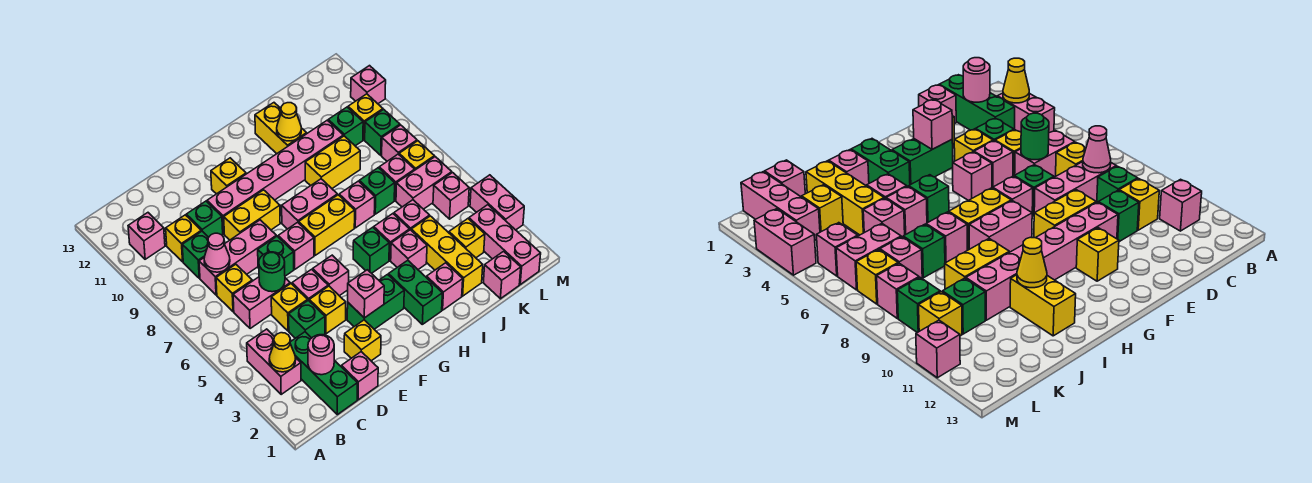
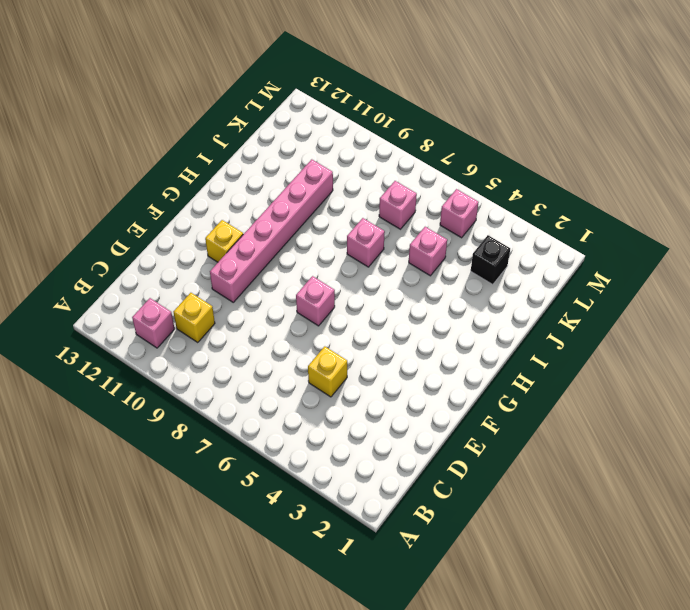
black 1x1 brick [471,235,510,285] -> yellow 1x1 brick [449,219,485,258]
none -> pink 1x2 brick [247,329,301,394]
none -> green 1x3 brick [290,332,357,415]
none -> pink 1x2 brick [233,277,290,329]
none -> yellow 1x1 brick [216,264,252,312]

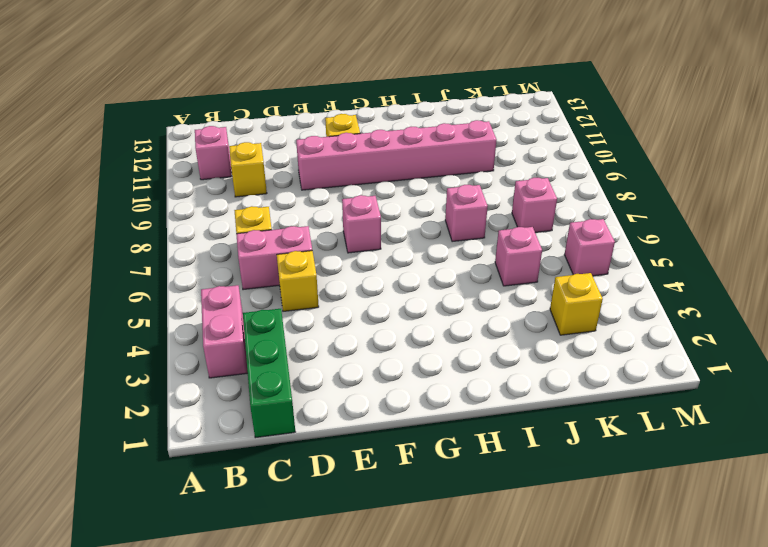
none -> pink 1x3 brick [199,220,276,295]
none -> green 1x1 brick [182,231,209,278]
none -> pink 1x1 brick [341,352,378,400]
none -> green 1x1 brick [289,300,325,338]

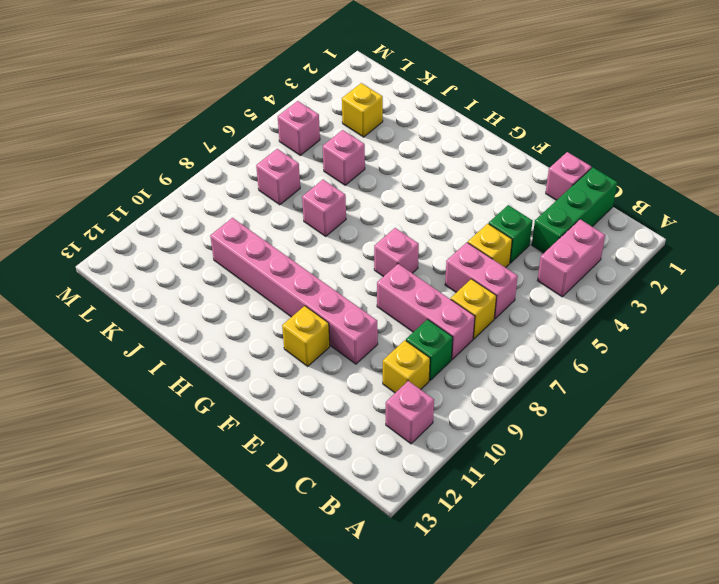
none -> green 1x1 brick [186,201,223,237]
none -> yellow 1x1 brick [344,320,381,361]
none -> yellow 1x1 brick [309,286,346,334]
none -> pink 1x1 brick [292,269,328,300]

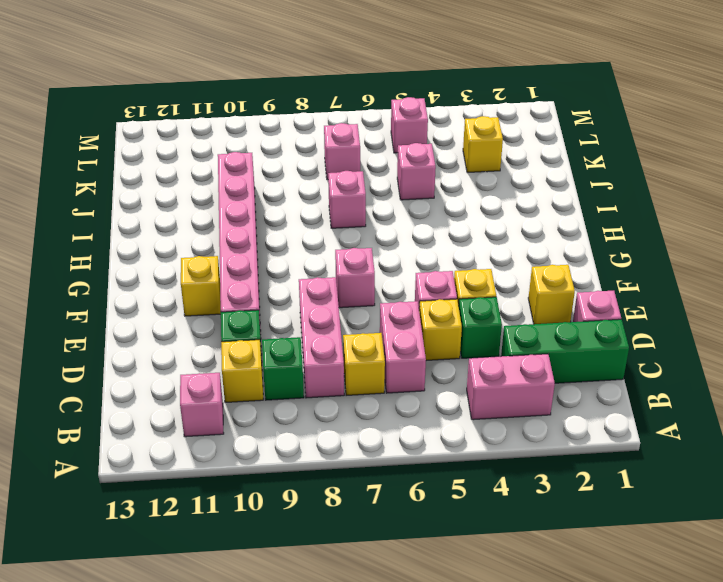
none -> green 1x1 brick [258,236,294,276]
none -> yellow 1x2 brick [224,190,280,240]
none -> green 1x2 brick [347,275,404,329]
none -> pink 1x1 brick [313,255,349,296]

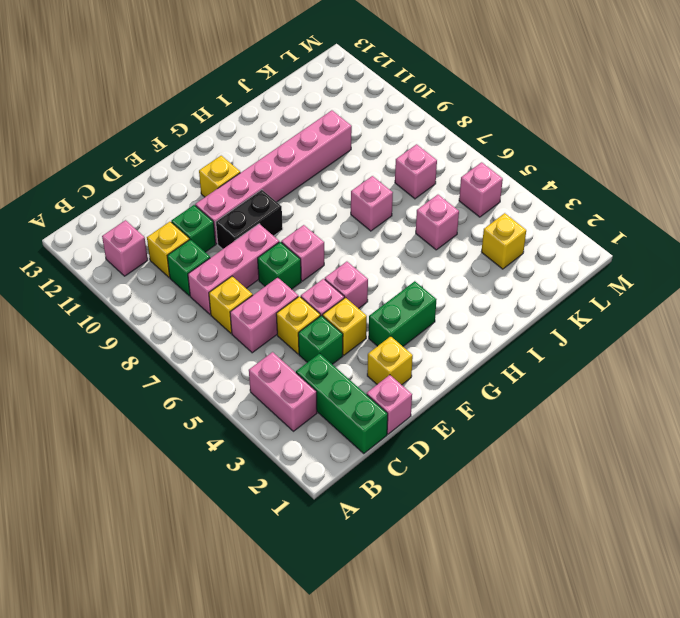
black 1x2 brick [216,190,283,249] -> yellow 1x2 brick [224,190,280,240]
none -> yellow 1x2 brick [299,195,355,255]
none -> pink 1x2 brick [282,179,337,229]
none -> green 1x2 brick [388,260,442,324]
none -> green 1x1 brick [353,227,389,273]

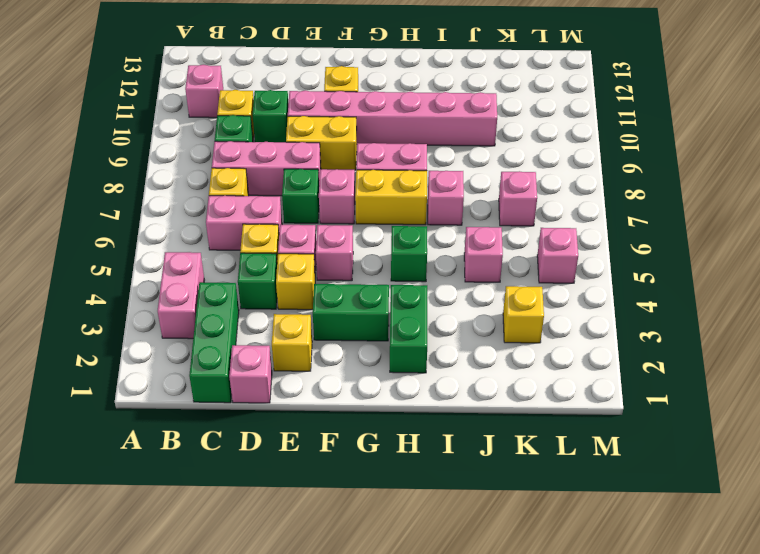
none -> pink 1x1 brick [426,263,463,310]
none -> pink 1x1 brick [391,230,427,269]
none -> pink 1x1 brick [374,214,410,260]
none -> yellow 1x2 brick [305,136,360,188]

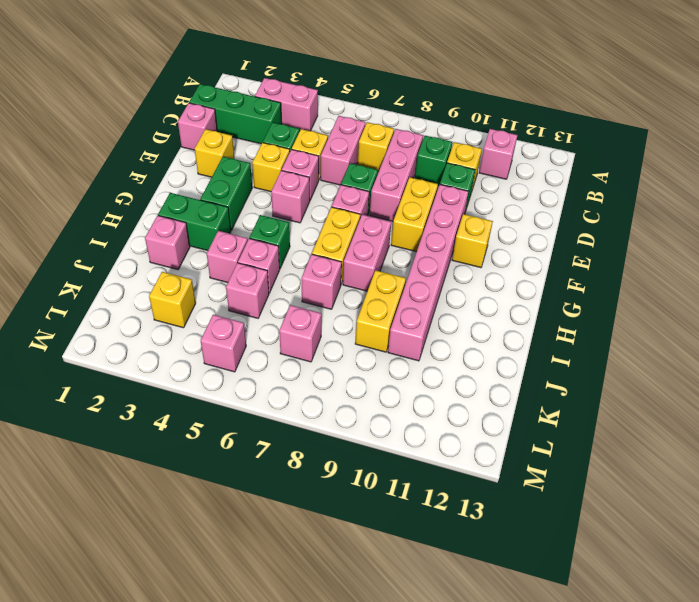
none -> yellow 1x2 brick [255,103,307,154]
none -> yellow 1x3 brick [411,216,483,296]
none -> green 1x1 brick [359,168,395,214]
none -> pink 1x1 brick [483,251,521,299]

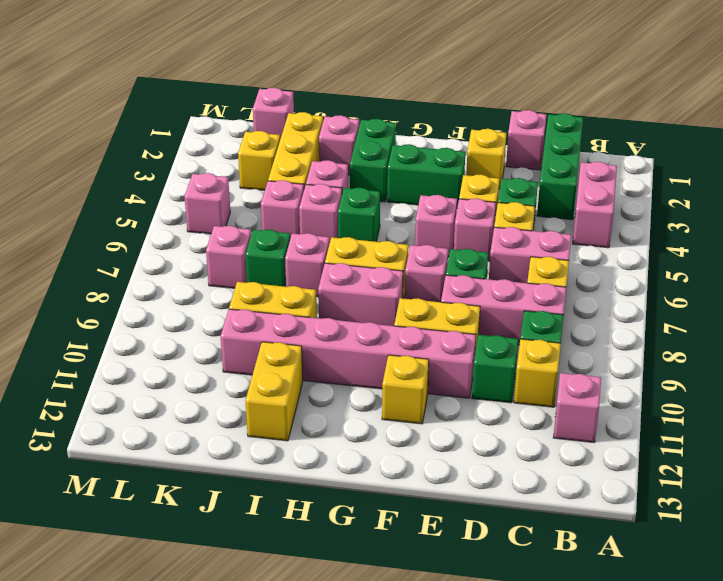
none -> pink 1x2 brick [396,157,452,209]
none -> green 1x1 brick [328,107,363,146]
none -> pink 1x3 brick [469,205,541,284]
none -> yellow 1x1 brick [399,141,434,170]

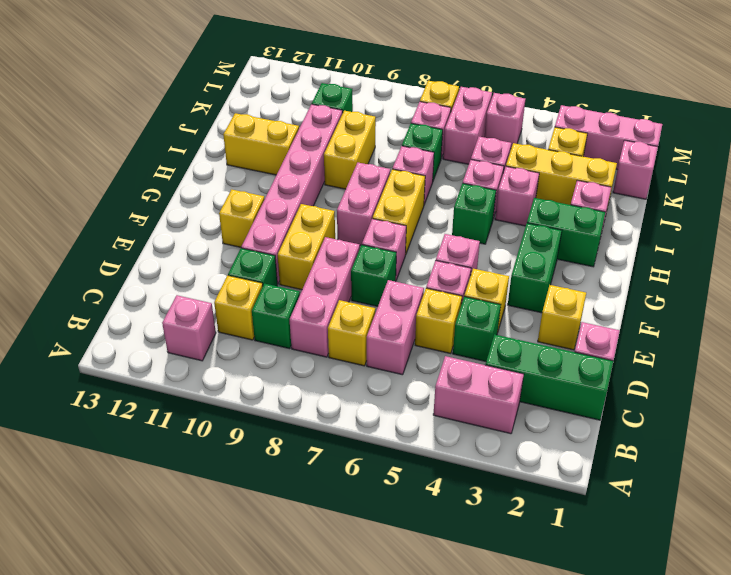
none -> pink 1x1 brick [382,125,417,161]
none -> green 1x1 brick [365,109,400,155]
none -> yellow 1x1 brick [348,94,383,140]
none -> pink 1x2 brick [470,175,524,230]

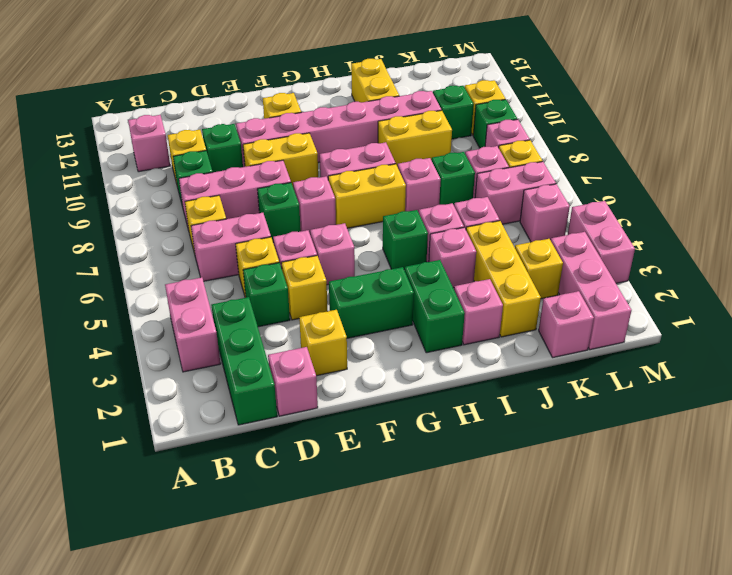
none -> pink 1x1 brick [351,66,386,104]
none -> yellow 1x1 cone [269,333,296,372]
none -> pink 1x1 round brick [308,335,334,375]
none -> pink 1x1 cone [204,233,230,272]

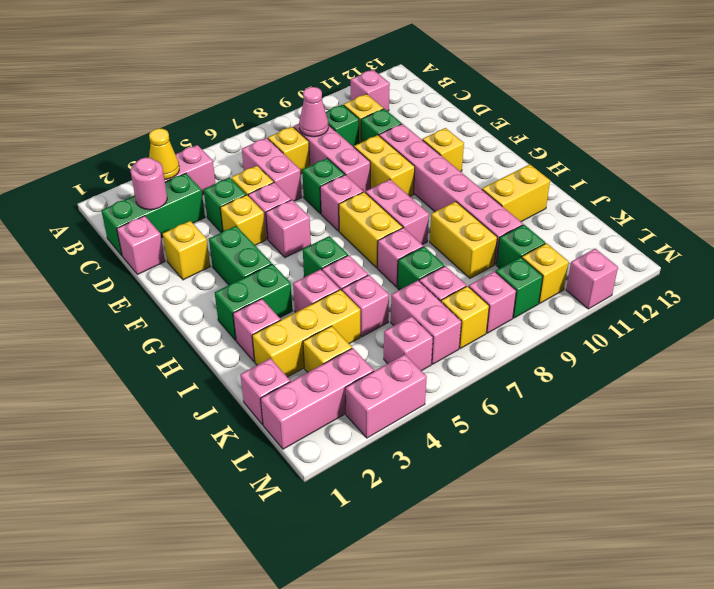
none -> green 1x1 round brick [259,252,285,292]
none -> pink 1x1 brick [348,270,384,318]
none -> yellow 1x1 cone [277,103,301,141]

